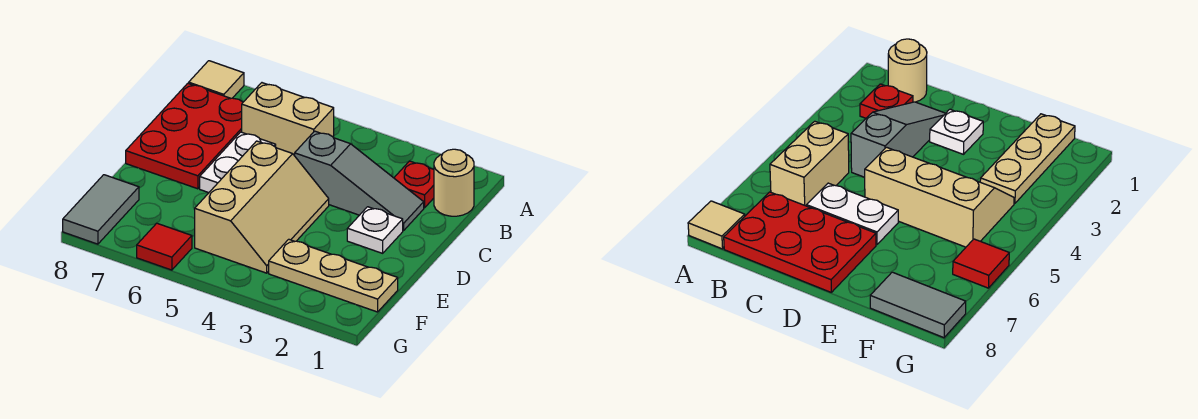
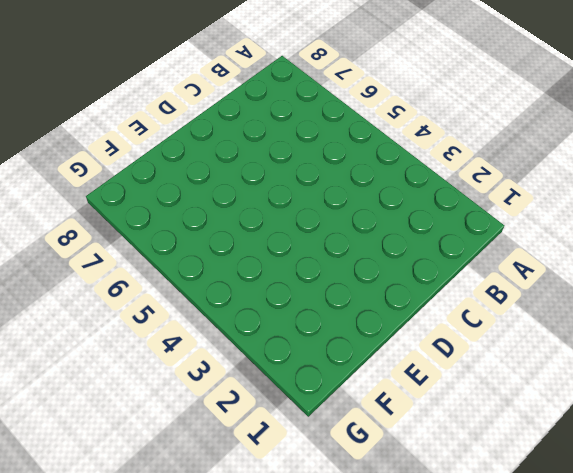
none -> tan 1x1 tile [189,61,244,98]
none -> tan 1x1 round brick [434,149,474,216]
none -> red 1x1 plate [394,161,434,208]

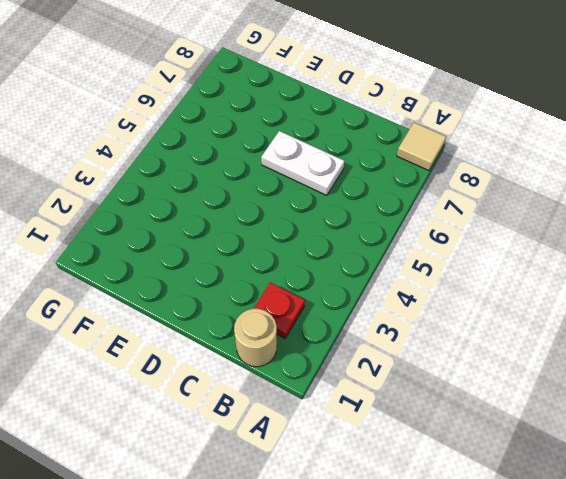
none -> tan 1x2 brick [242,83,334,156]
none -> red 2x3 plate [126,83,243,189]
none -> grey 1x3 slope [295,131,424,231]

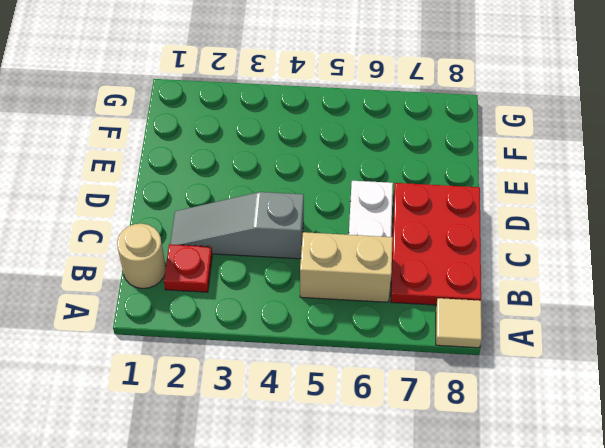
none -> white 1x1 plate [347,207,403,253]
none -> tan 2x3 slope [195,141,329,273]
none -> tan 1x3 plate [269,239,398,312]

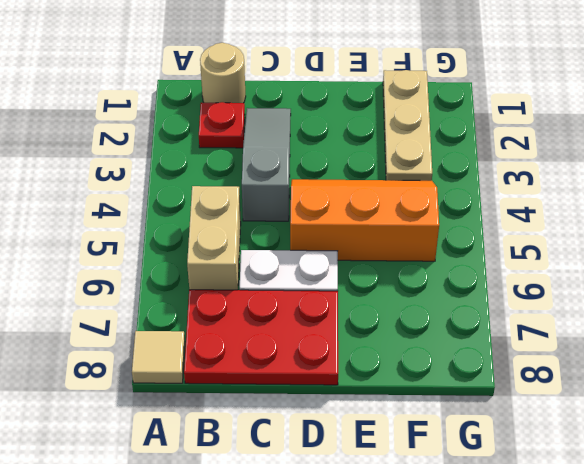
orange 2x3 slope [290,179,439,261] -> tan 2x3 slope [195,141,329,273]
none -> white 1x1 plate [347,207,403,253]
none -> grey 1x2 tile [63,175,139,244]
none -> red 1x1 tile [137,223,192,270]

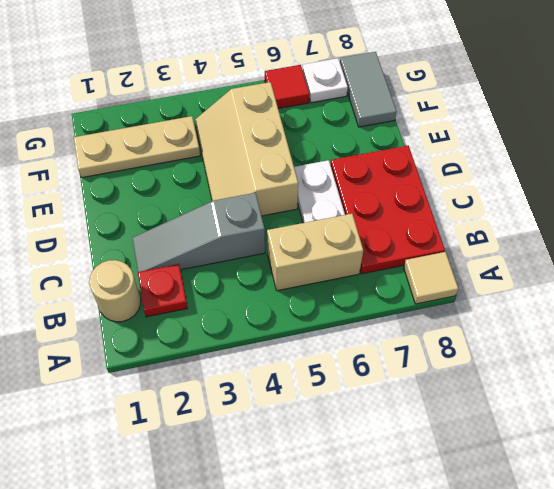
white 1x1 plate [302,58,348,103] -> white 1x1 plate moved to [347,207,403,253]

